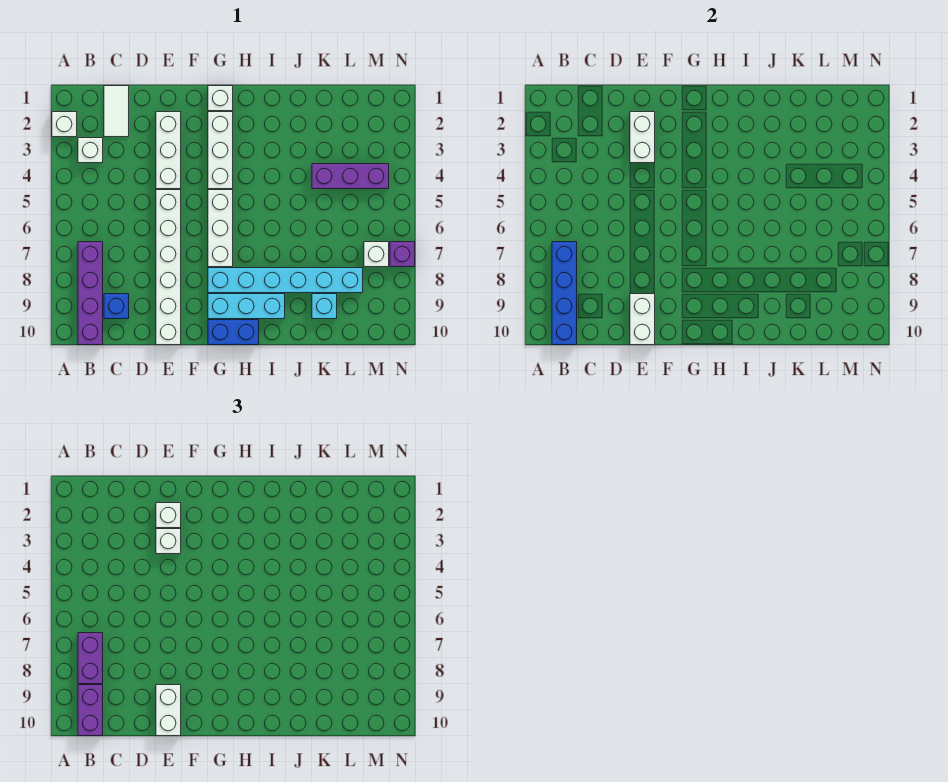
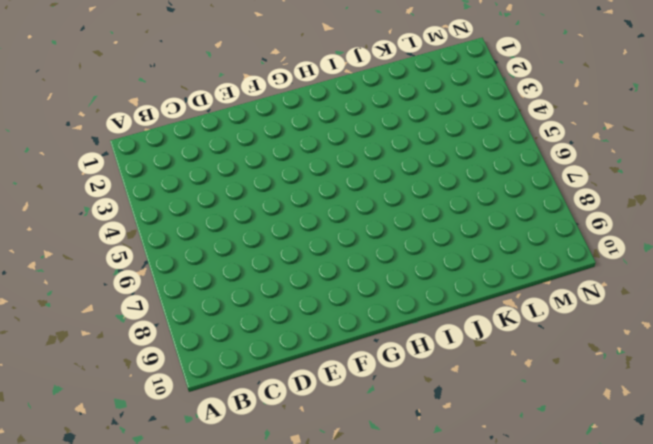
none -> white 1x1 brick [52,112,77,137]
none -> white 1x1 brick [78,138,103,163]
none -> purple 1x4 brick [78,242,103,345]

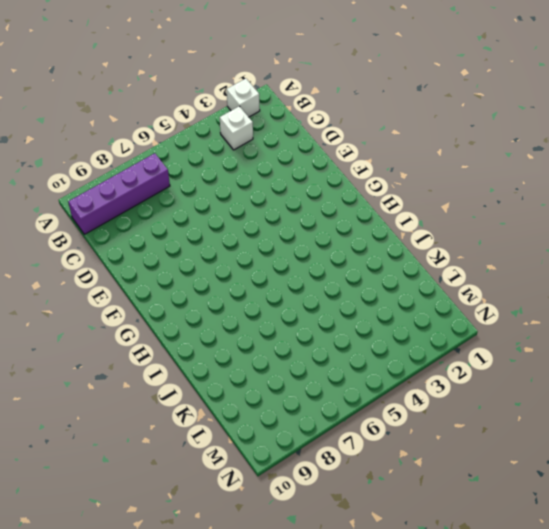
none -> white 1x2 tile [104,86,129,137]
none -> blue 1x1 brick [104,294,129,319]
none -> white 1x3 brick [156,112,181,189]

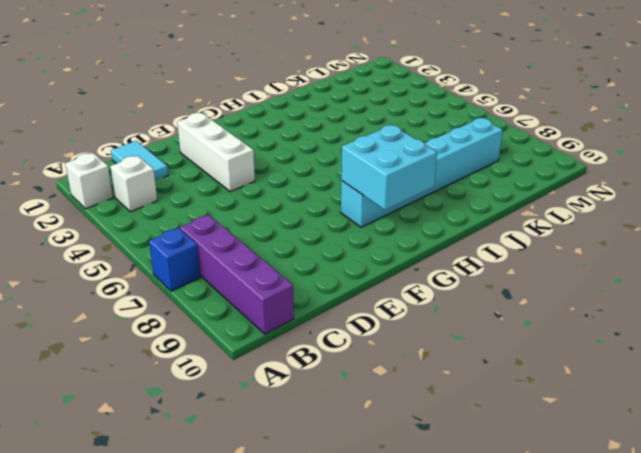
blue 1x1 brick [149,228,200,291] -> blue 1x1 brick moved to [104,294,129,319]
cyan 1x2 tile [111,141,168,181] -> white 1x2 tile [104,86,129,137]
cyan 2x2 brick [341,125,437,210] -> none
none -> white 1x6 brick [156,190,181,345]
none -> white 1x1 brick [208,86,233,111]
none -> white 1x3 brick [208,112,233,189]

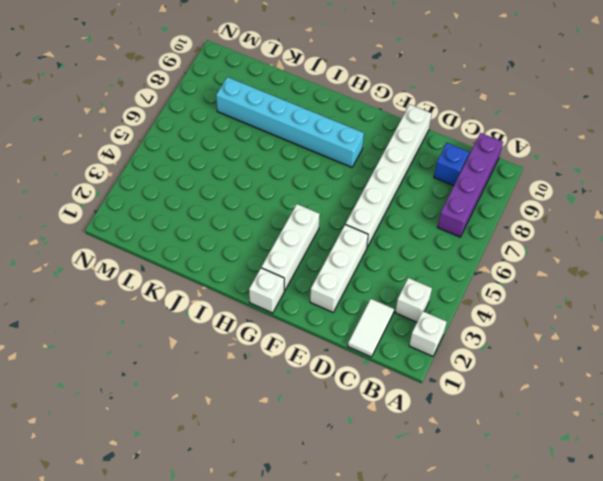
none -> white 1x3 brick [208,190,233,267]
none -> cyan 1x3 brick [208,294,285,319]
none -> blue 1x2 brick [208,320,259,345]

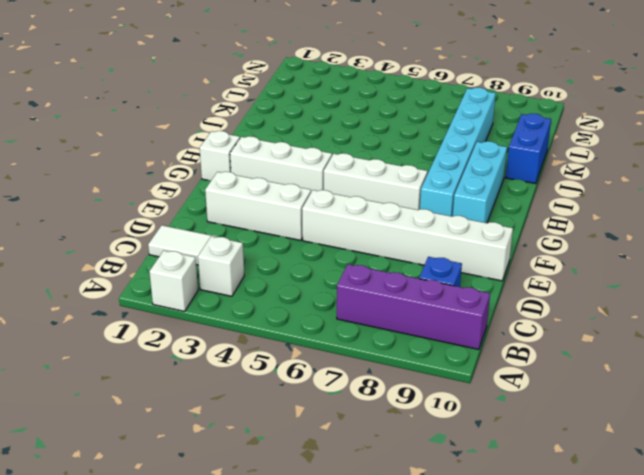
blue 1x2 brick [506,114,551,184] -> blue 1x2 brick moved to [208,320,259,345]
none -> purple 1x3 brick [312,164,389,189]
none -> cyan 1x1 brick [312,294,337,319]
none -> white 1x1 brick [364,242,389,267]

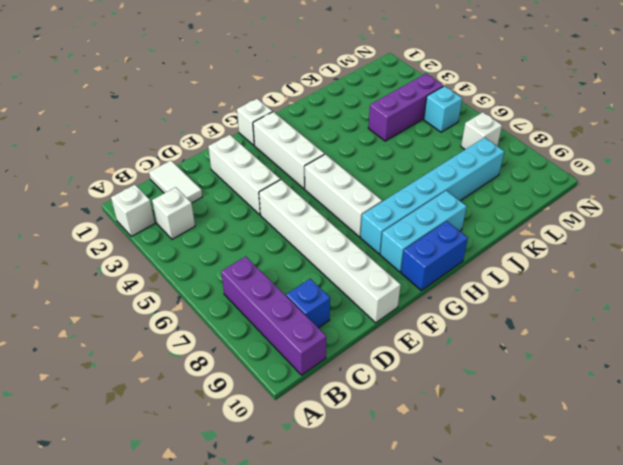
cyan 1x1 brick [424,86,462,132] -> cyan 1x1 brick moved to [312,294,337,319]
none -> purple 1x1 brick [390,242,415,267]
none -> blue 1x4 brick [552,242,577,345]
none -> white 1x2 brick [630,112,655,163]

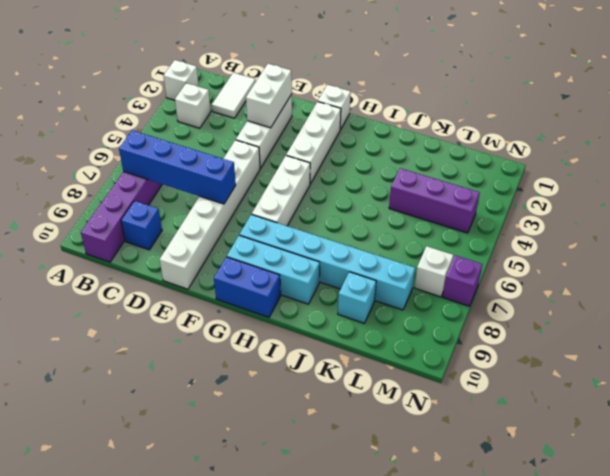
blue 1x4 brick [119,130,236,204] -> blue 1x4 brick turned to [552,242,577,345]
none -> white 1x2 brick [630,294,655,345]
none -> purple 1x2 brick [78,633,103,684]
none -> purple 1x2 brick [78,685,103,736]

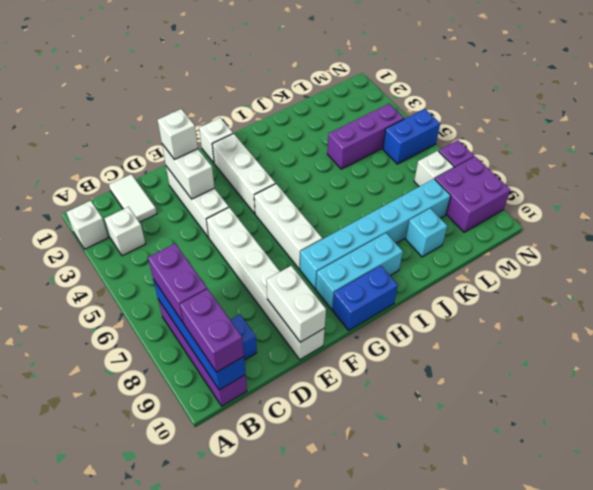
blue 1x2 brick [383,109,440,164] -> none
purple 2x2 brick [435,157,510,232] -> none
none -> white 1x1 brick [156,529,181,554]
none -> white 1x2 brick [156,685,181,736]

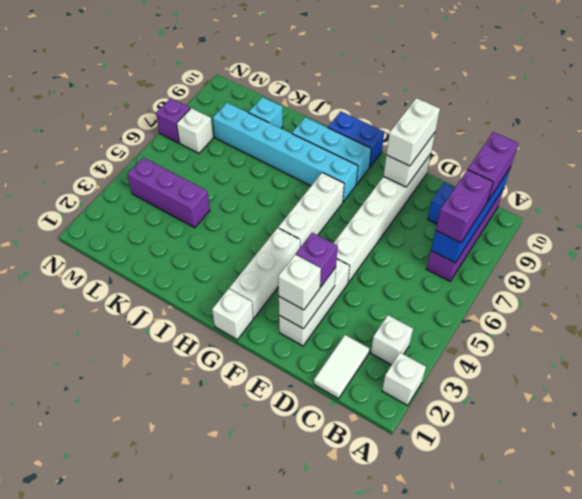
purple 1x1 brick [296,233,338,287] -> white 1x1 brick [156,529,181,554]

